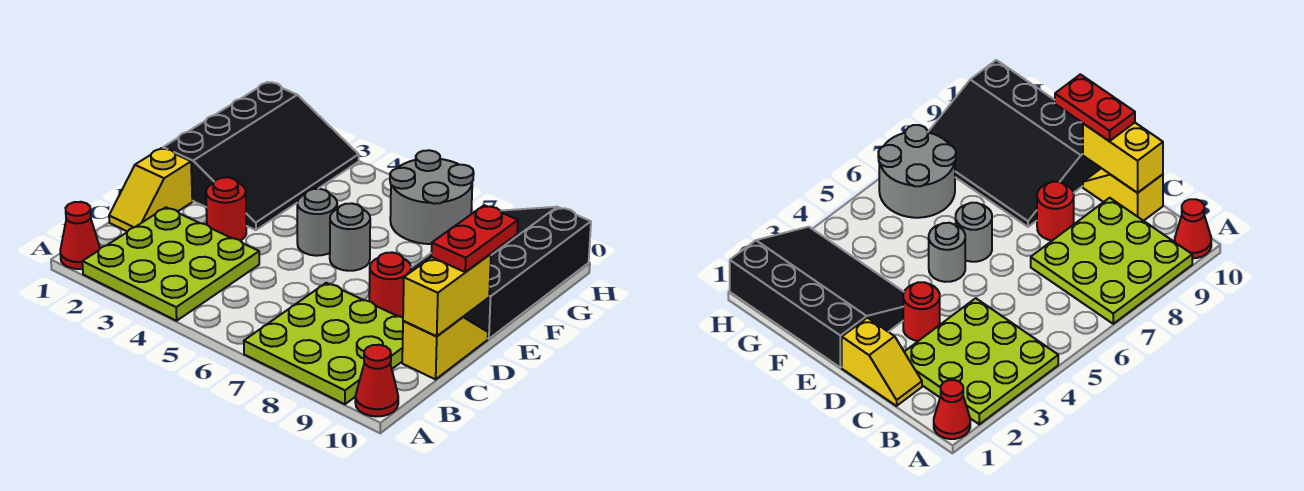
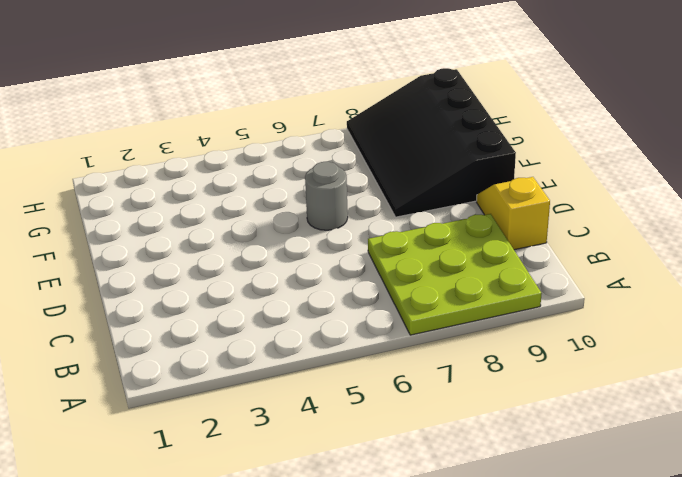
none -> red 1x1 cone [60,202,100,269]
none -> lime 3x3 plate [82,207,259,321]
none -> red 1x1 cone [355,345,398,416]

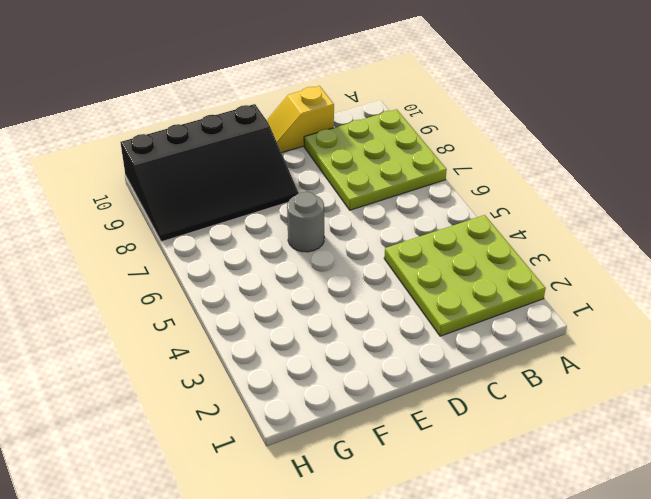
none -> red 1x1 cone [60,202,100,269]
none -> red 1x1 cone [355,345,398,416]
none -> yellow 1x2 slope [109,148,192,232]

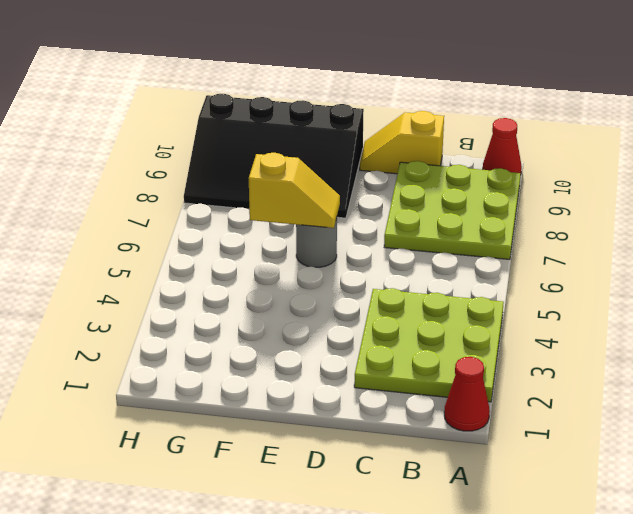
yellow 1x2 slope [249,153,340,228] -> yellow 1x2 slope moved to [109,148,192,232]
none -> red 1x1 round brick [206,177,246,241]
none -> red 1x1 round brick [369,252,411,317]
none -> black 3x4 slope [163,82,359,230]

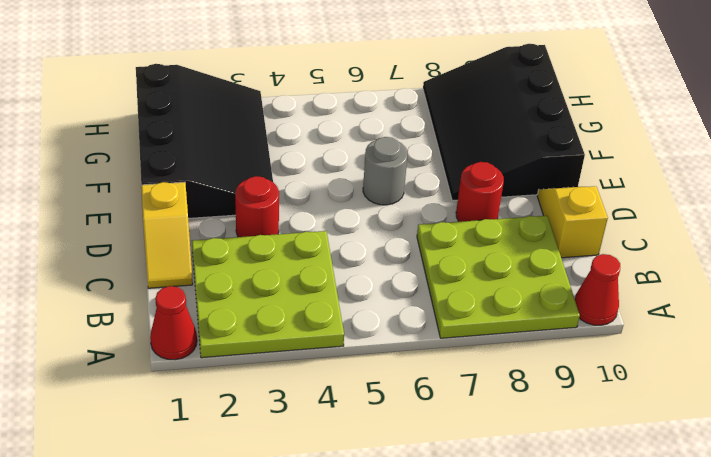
none -> grey 1x1 round brick [297,189,337,256]
none -> grey 2x2 round brick [390,150,474,244]
none -> yellow 1x2 brick [403,254,491,336]

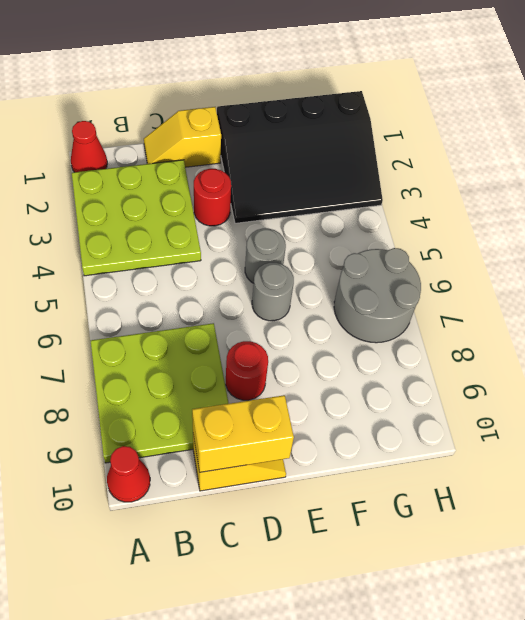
none -> black 3x4 slope [411,207,591,339]
none -> red 1x2 plate [431,205,518,272]

